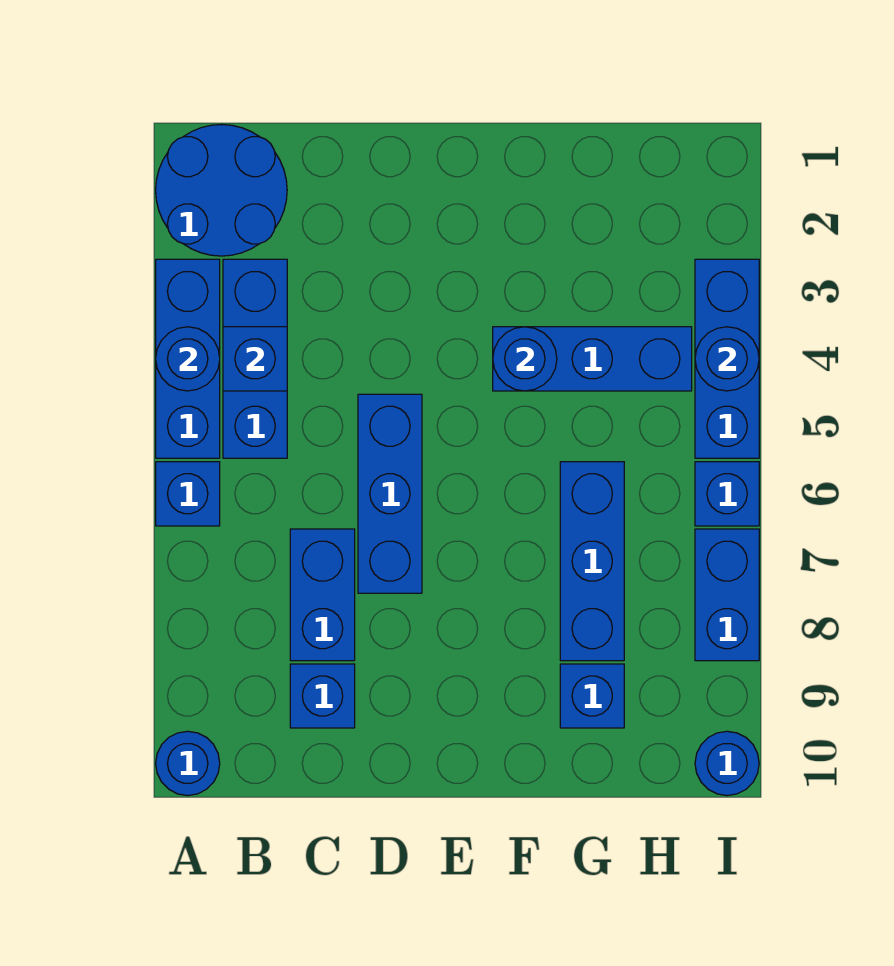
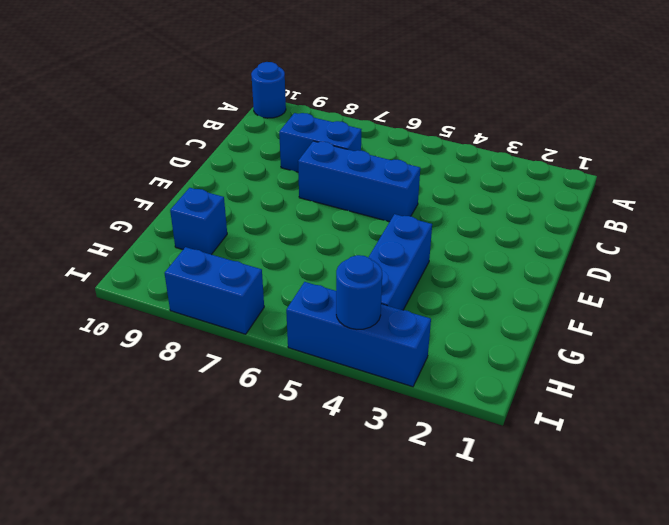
none -> blue 2x2 round brick [156,125,287,256]
none -> blue 1x3 brick [156,259,220,458]
none -> blue 1x1 brick [156,462,220,526]

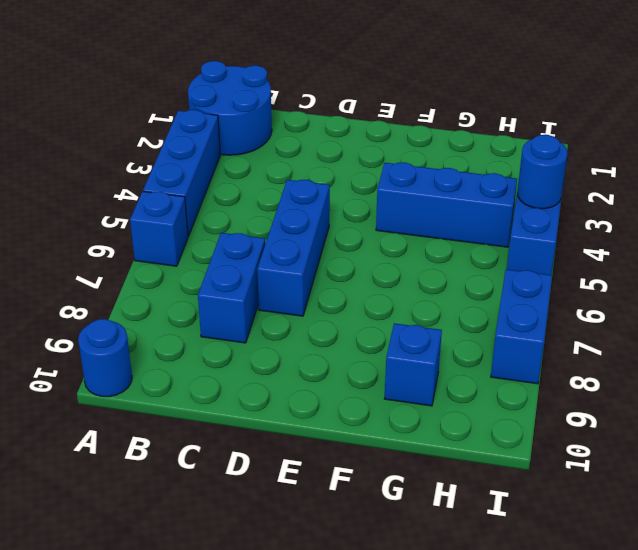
none -> blue 1x3 brick [223,259,287,458]
none -> blue 1x1 brick [290,664,355,728]
none -> blue 1x3 brick [560,462,624,661]

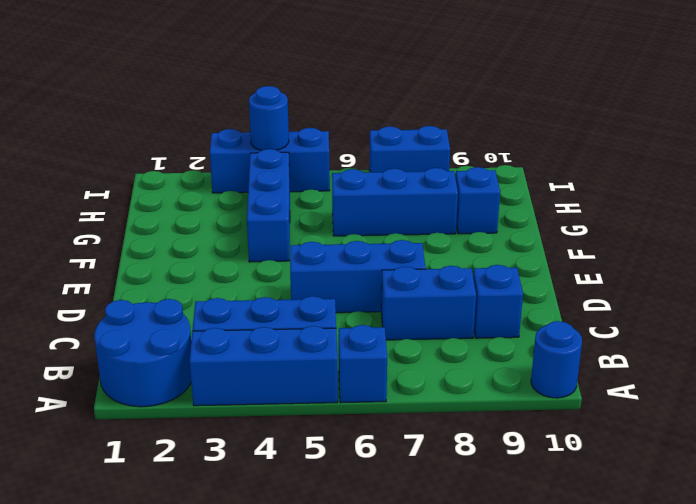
none -> blue 1x1 brick [695,462,759,526]
none -> blue 1x1 round brick [695,731,759,796]
none -> blue 1x1 round brick [156,327,220,391]

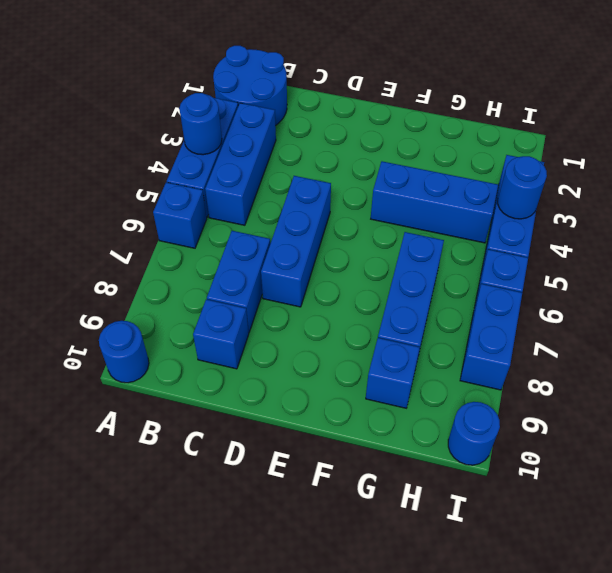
none -> blue 1x1 brick [223,327,287,391]
none -> blue 1x1 round brick [493,327,557,391]

